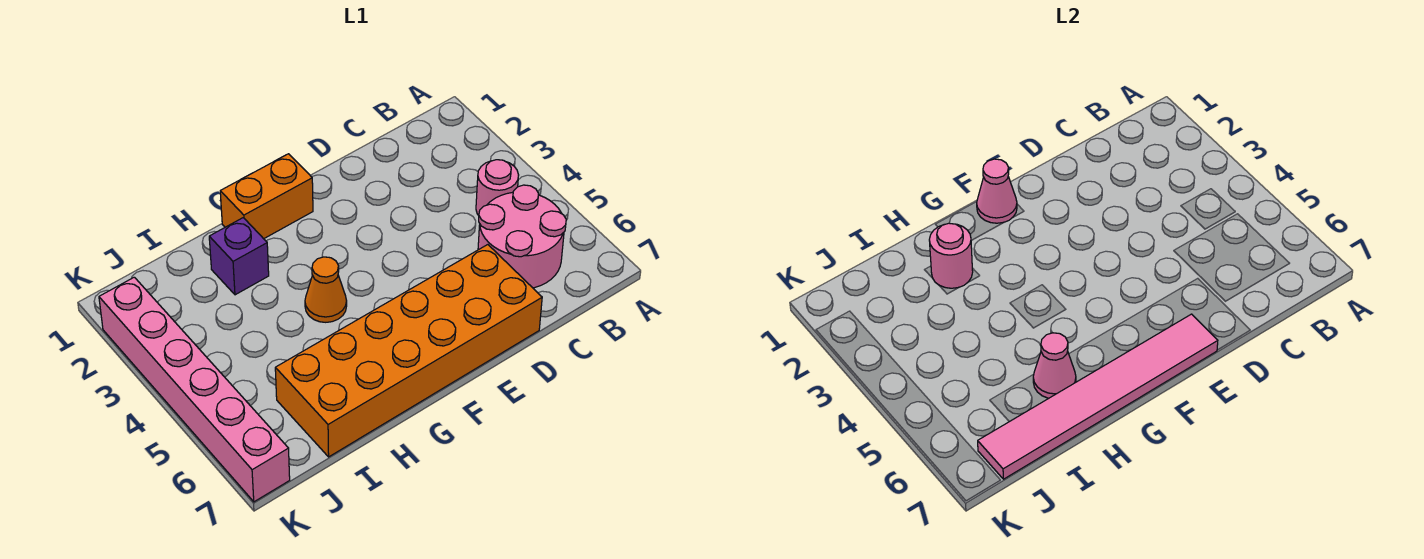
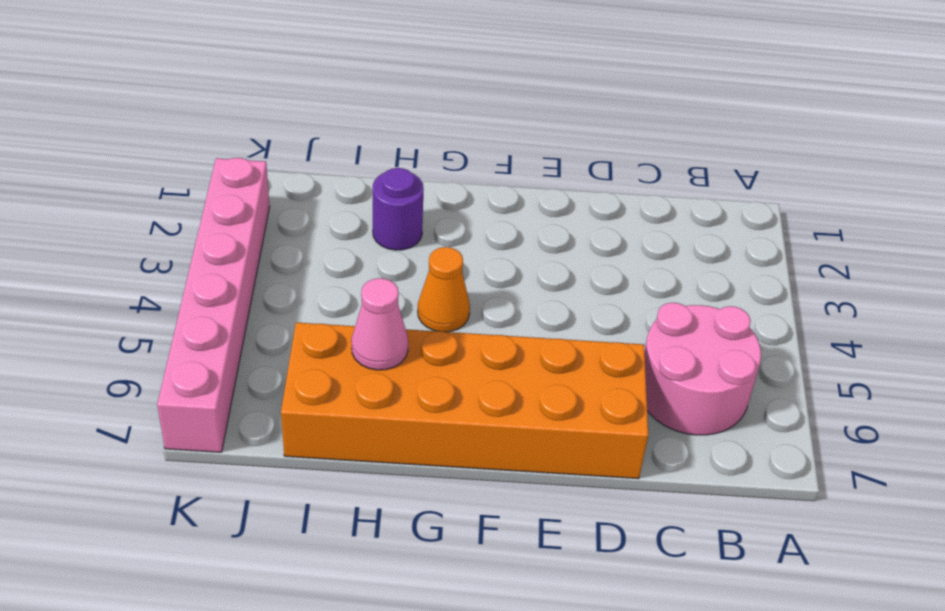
purple 1x1 round brick [373,168,424,250] -> purple 1x1 brick [209,218,269,295]
none -> pink 1x1 round brick [476,160,519,216]
none -> orange 1x2 brick [220,154,313,239]

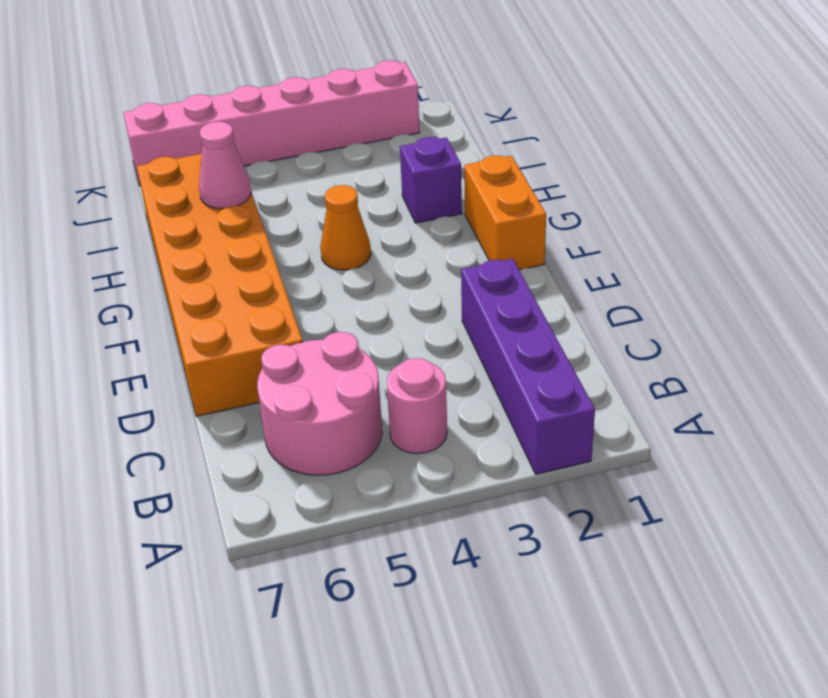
purple 1x4 brick [461,259,595,474] -> none
none -> pink 1x6 tile [978,314,1218,479]
none -> pink 1x1 cone [977,159,1017,223]

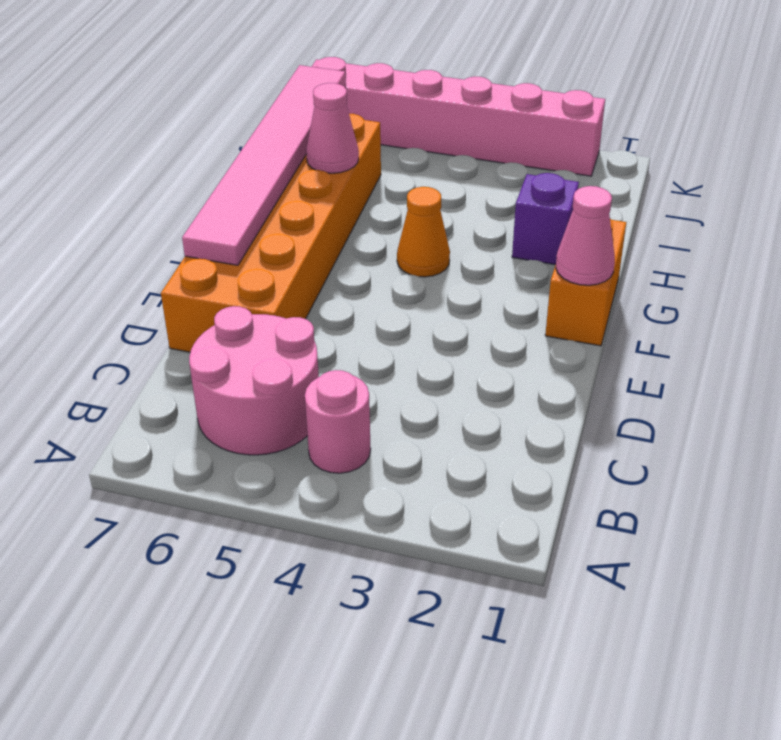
none -> pink 1x1 round brick [929,223,973,288]

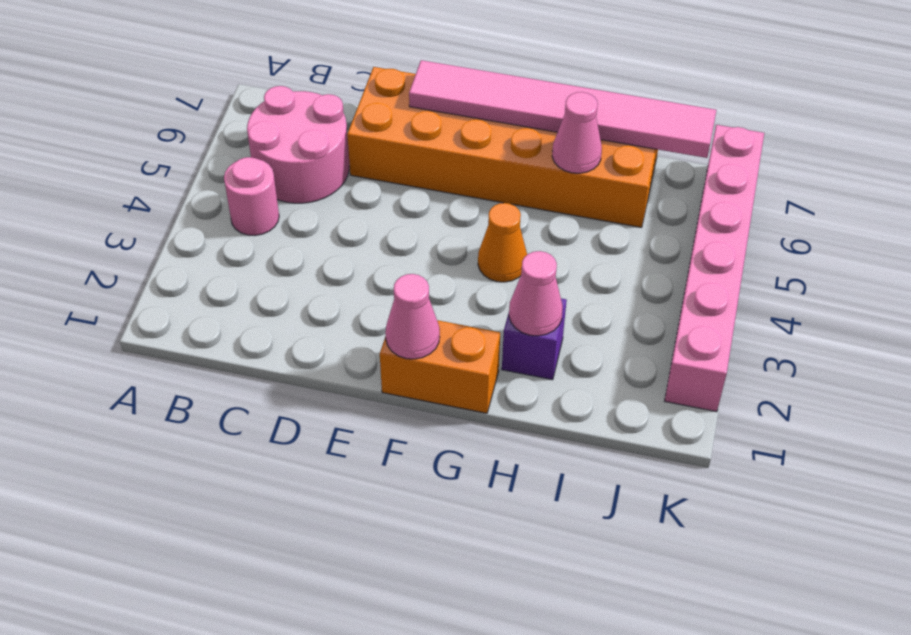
pink 1x1 cone [509,251,563,336] -> pink 1x1 round brick [929,223,973,288]

